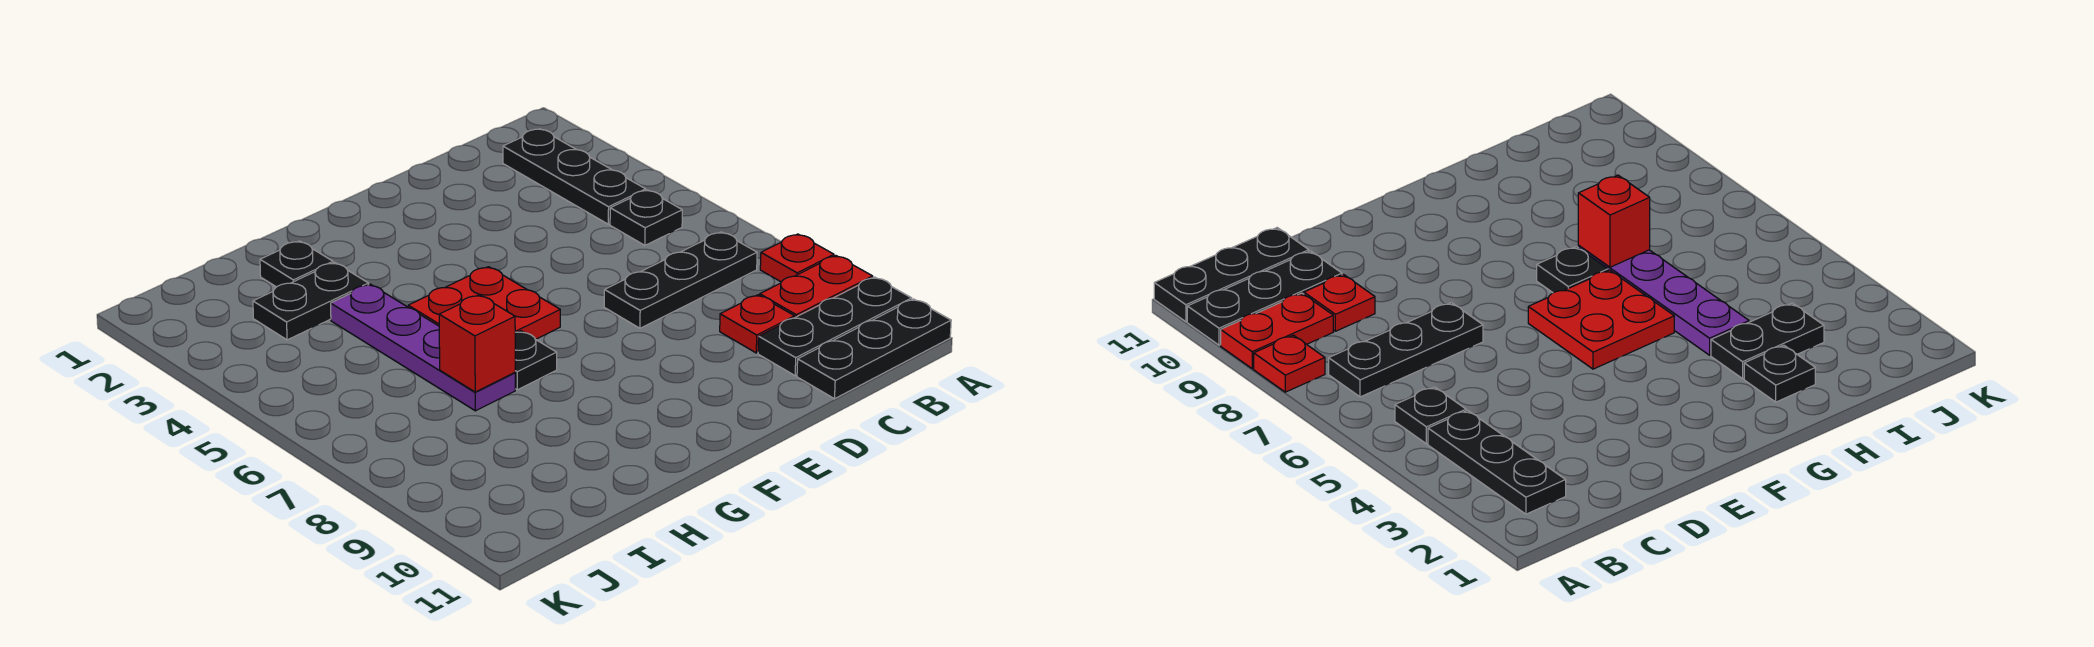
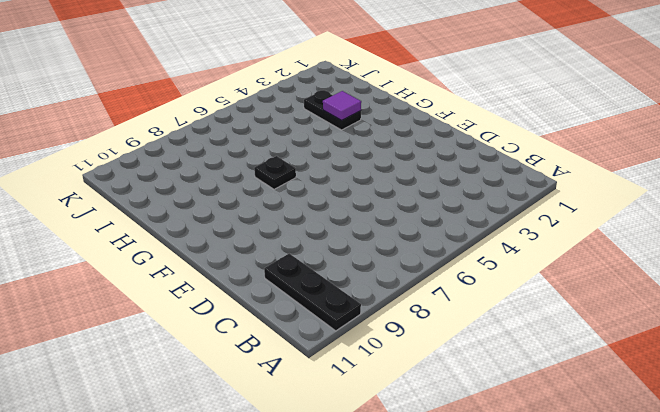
purple 1x1 tile [323,91,361,121] -> none
none -> red 1x1 plate [760,234,834,282]
none -> red 1x2 plate [760,256,873,318]
none -> black 1x3 plate [797,299,951,399]

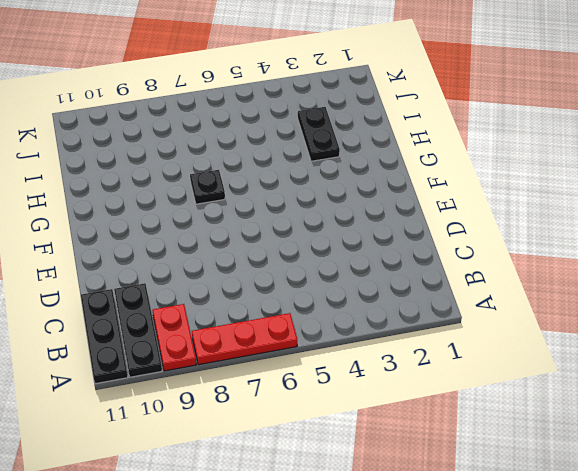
red 1x3 plate [192,313,297,365] -> red 1x1 plate [760,234,834,282]
none -> black 1x3 plate [503,129,646,224]
none -> black 1x1 plate [610,190,682,245]
none -> black 1x3 plate [604,232,757,328]

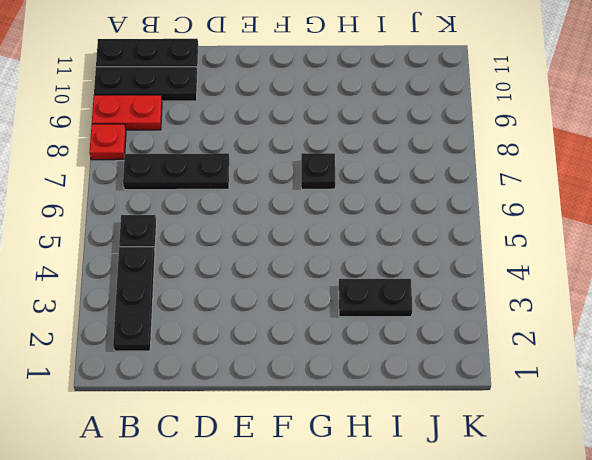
none -> red 1x1 plate [720,295,795,353]
none -> red 2x2 plate [408,267,560,339]
none -> black 1x1 plate [260,241,333,287]

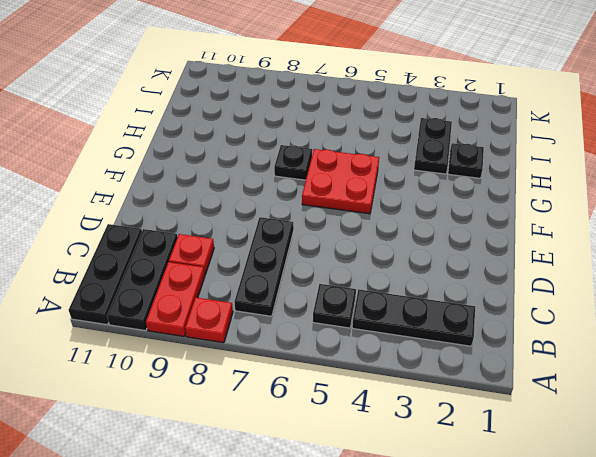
none -> purple 1x4 plate [331,284,515,411]
none -> red 1x1 brick [439,295,515,392]

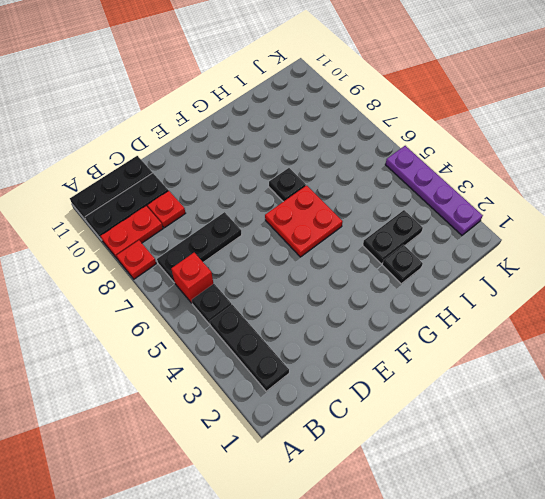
red 1x1 brick [171,253,213,303] -> red 1x1 brick moved to [439,295,515,392]
purple 1x4 plate [385,146,483,235] -> purple 1x4 plate moved to [331,284,515,411]

